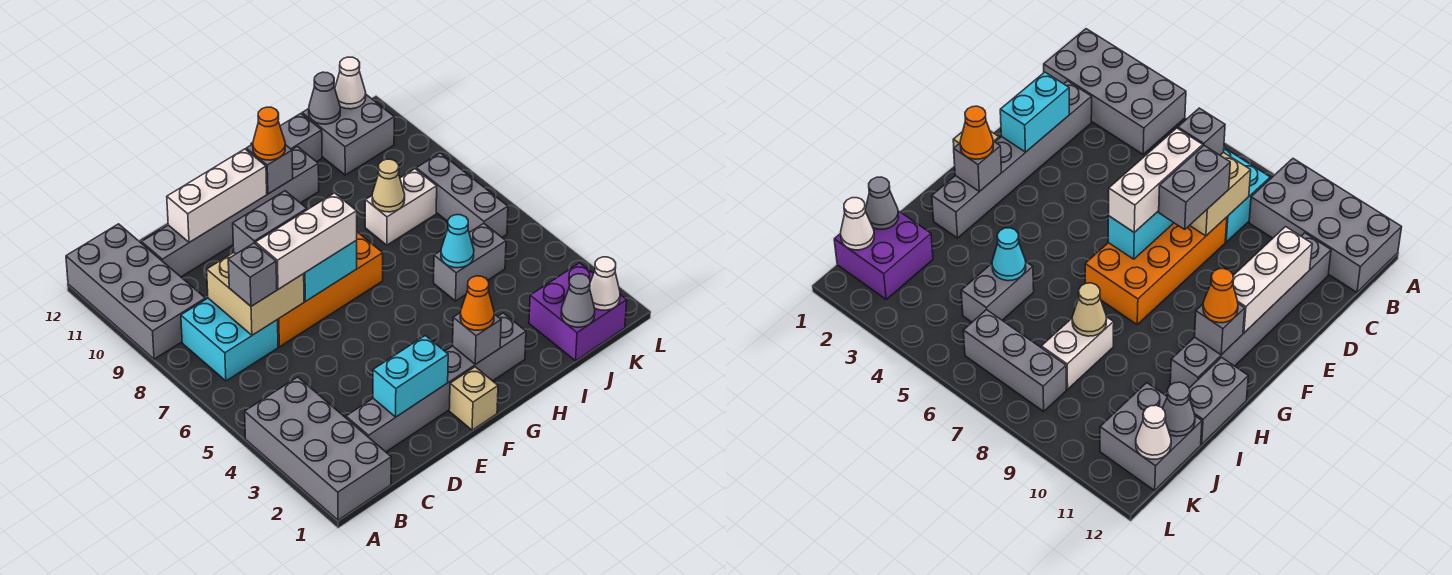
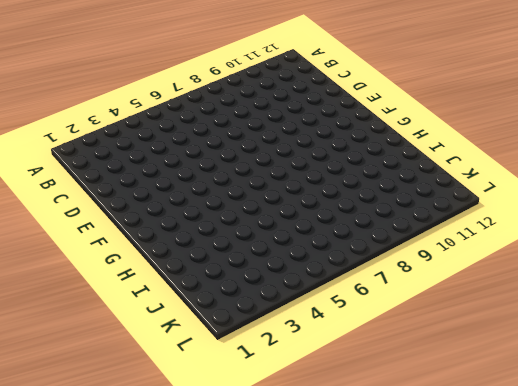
none -> grey 2x4 brick [245,377,391,520]
none -> grey 2x4 brick [66,224,206,359]
none -> cyan 2x2 brick [181,298,278,381]
none -> grey 1x6 brick [346,313,526,452]

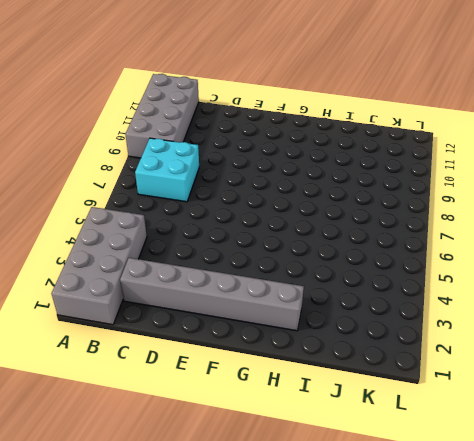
none -> grey 1x6 brick [142,147,319,277]
none -> orange 2x4 brick [277,232,383,347]
none -> tan 1x1 brick [449,367,498,430]
none -> grey 1x2 brick [251,114,322,162]

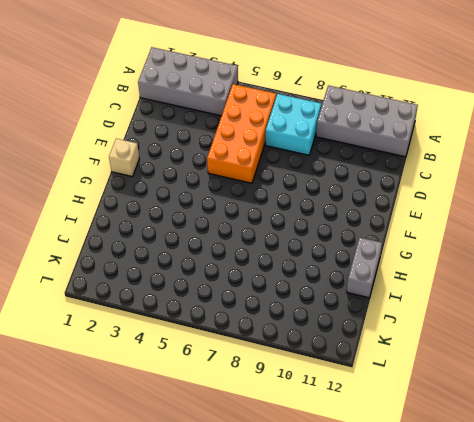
orange 2x4 brick [207,84,276,183] -> orange 2x4 brick moved to [277,232,383,347]
none -> grey 1x6 brick [346,313,526,452]
none -> grey 1x6 brick [142,147,319,277]
none -> grey 1x2 brick [434,223,506,301]
none -> white 1x2 brick [365,169,437,245]

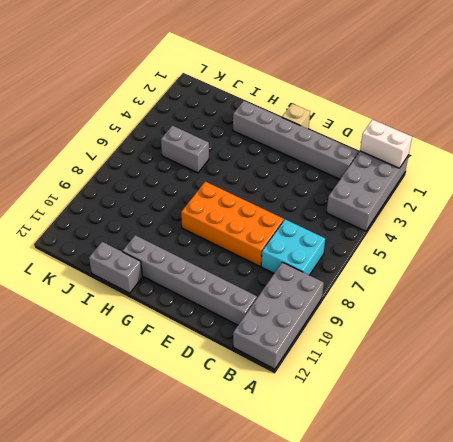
white 1x2 brick [360,120,412,168] -> white 1x2 brick moved to [365,169,437,245]
none -> purple 2x2 brick [529,263,627,361]
none -> grey 2x2 brick [302,95,394,175]
none -> grey 1x3 brick [416,153,508,237]
none -> tan 2x2 brick [207,252,304,335]

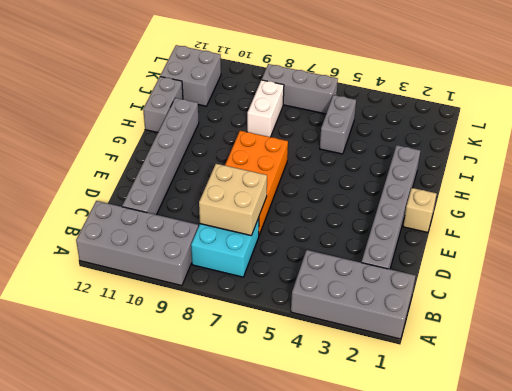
none -> purple 2x2 brick [529,263,627,361]
none -> cyan 1x2 brick [373,336,448,417]
none -> white 1x3 brick [167,149,267,243]
none -> cyan 1x2 brick [304,240,357,302]

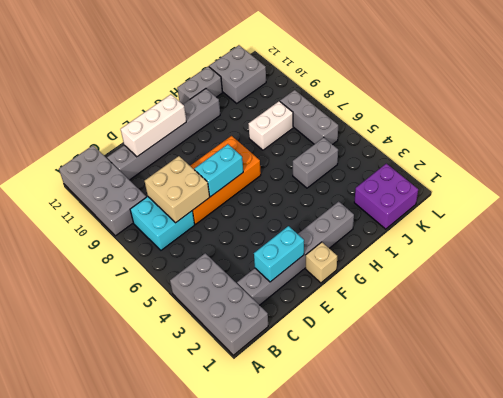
none -> grey 1x1 brick [453,312,501,364]
none -> grey 1x1 brick [246,144,293,194]
none -> cyan 1x1 cone [441,215,474,268]
none -> tan 1x1 cone [372,159,405,212]

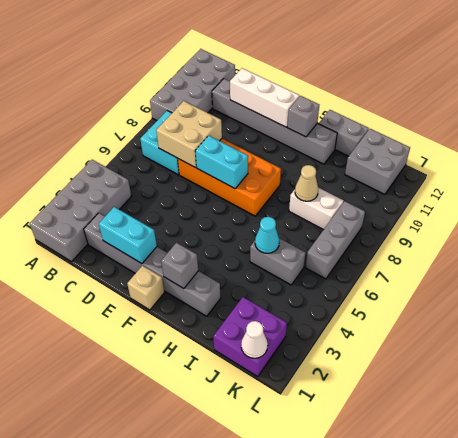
none -> grey 1x1 cone [561,274,595,327]
none -> grey 1x1 cone [309,72,340,124]
none -> white 1x1 cone [335,57,366,109]
none -> grey 1x1 brick [228,243,277,306]

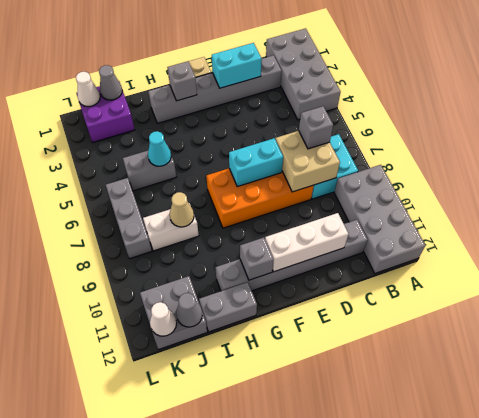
none -> white 1x3 brick [256,193,357,289]
none -> grey 1x2 brick [233,191,307,254]
none -> orange 1x1 cone [460,276,494,330]
none -> orange 1x1 cone [253,107,285,160]

